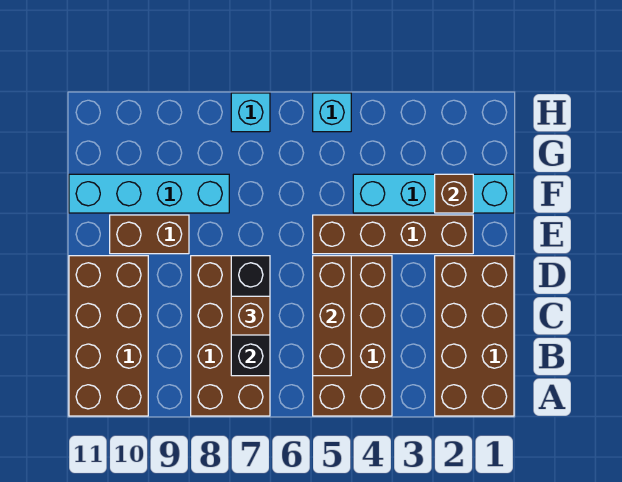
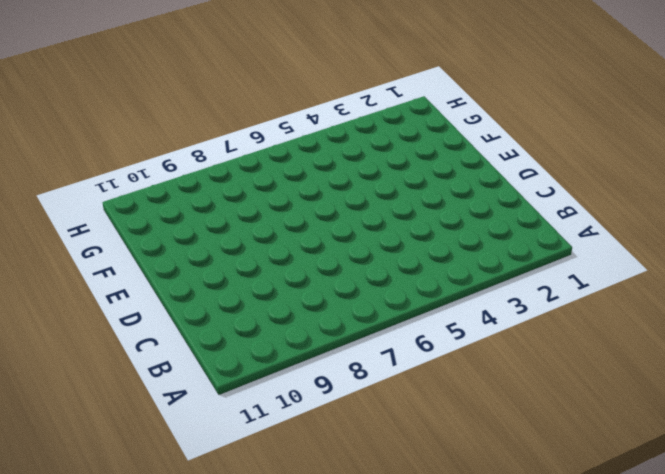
none -> brown 2x4 brick [435,256,514,416]
none -> brown 2x4 brick [313,256,392,416]
none -> brown 2x4 brick [191,256,270,416]

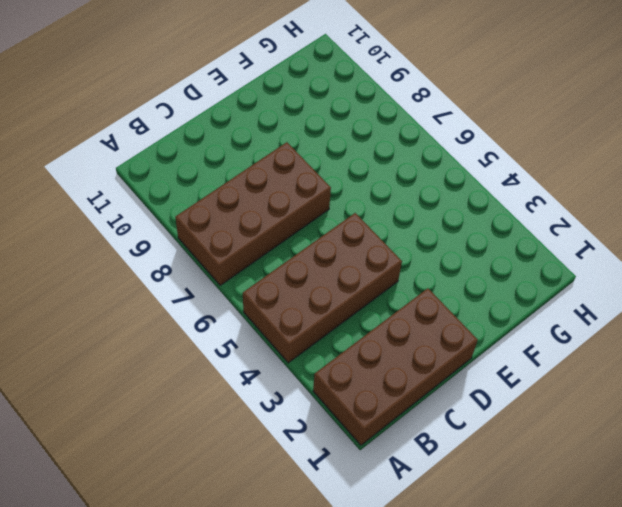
none -> brown 2x4 brick [69,256,148,416]
none -> brown 1x4 brick [313,215,473,254]
none -> brown 1x2 brick [110,215,189,254]

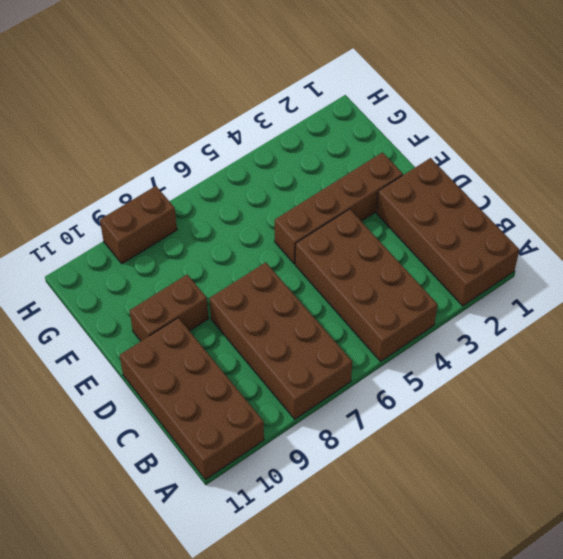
brown 1x2 brick [100,186,177,264] -> none
none -> cyan 1x4 brick [353,174,514,213]
none -> cyan 1x4 brick [69,174,229,213]
none -> cyan 1x1 brick [313,93,351,132]

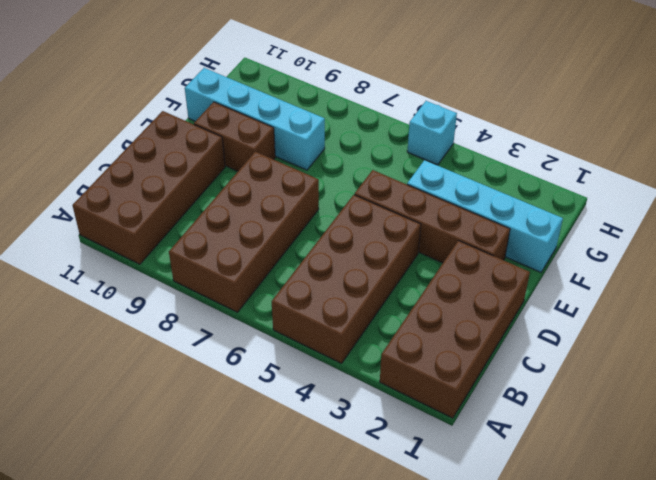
none -> cyan 1x1 brick [231,93,270,132]
none -> brown 1x3 brick [313,256,351,376]
none -> black 1x3 brick [231,256,270,376]

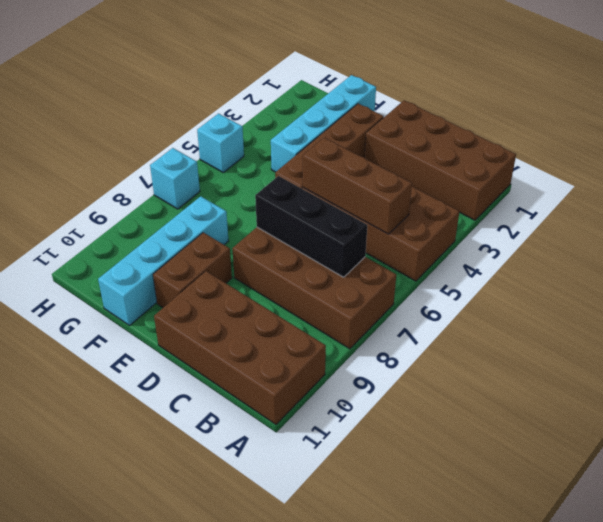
none -> brown 1x1 brick [435,174,473,213]
none -> brown 1x1 brick [231,296,270,335]

